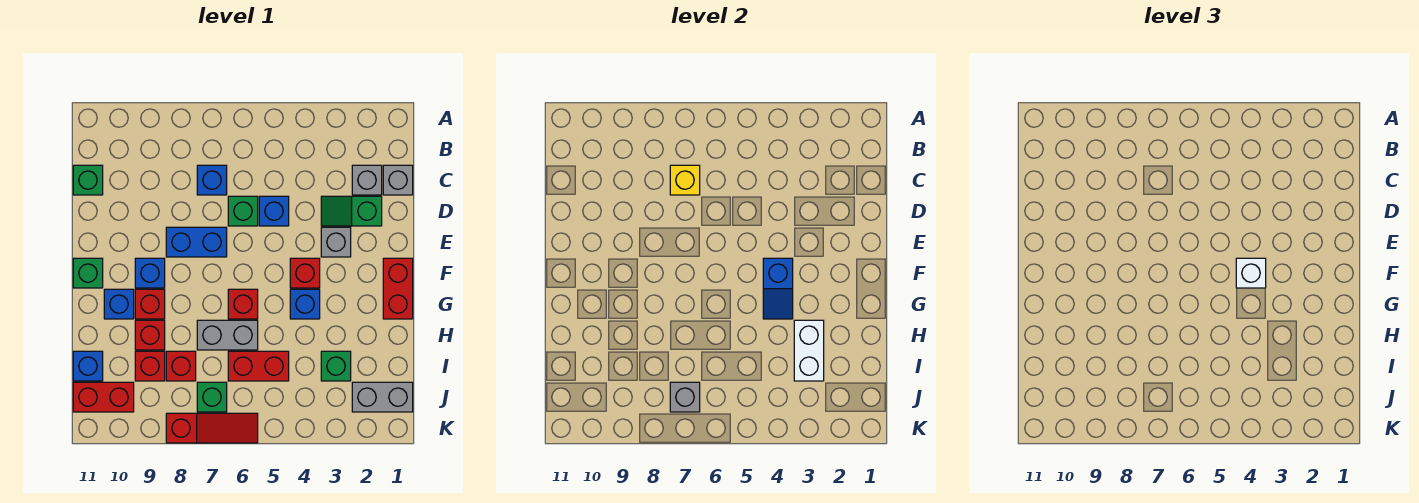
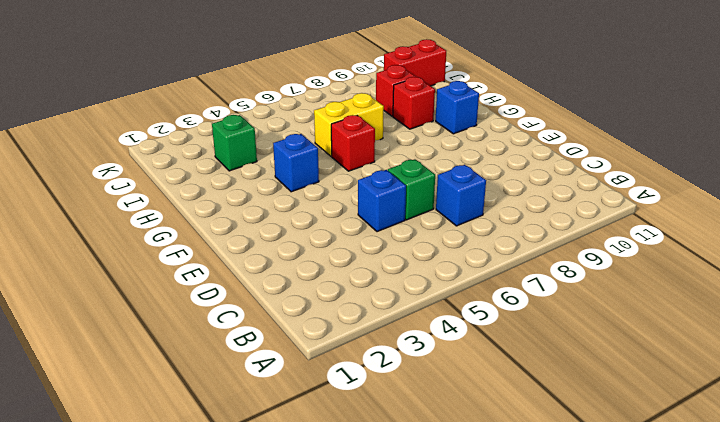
yellow 1x2 brick [314,93,384,156] -> grey 1x2 brick [197,320,258,350]
none -> grey 1x1 brick [383,165,413,195]
none -> grey 1x1 brick [352,165,382,195]
none -> green 1x1 brick [73,165,103,195]
none -> green 1x2 slope [321,196,382,226]

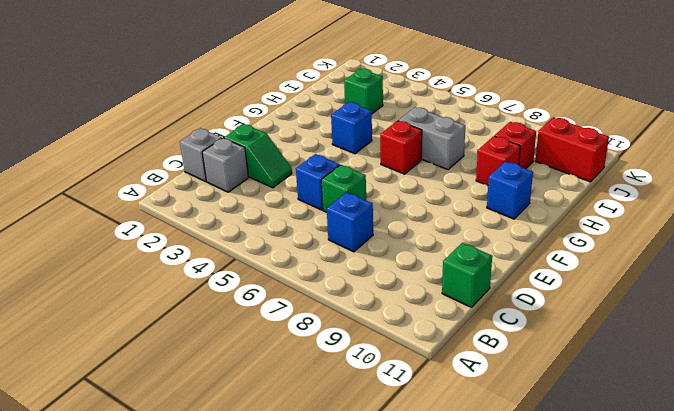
none -> grey 1x1 brick [321,227,351,257]
none -> blue 1x2 brick [166,227,227,257]
none -> red 1x2 brick [383,258,413,319]
none -> red 1x1 brick [290,258,320,288]

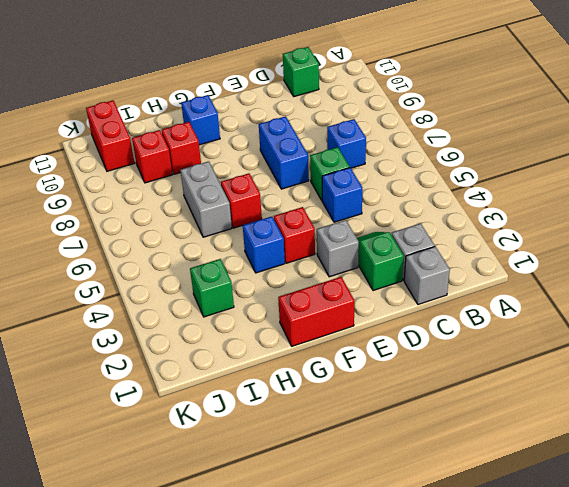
none -> blue 1x1 brick [135,258,165,288]
none -> green 1x1 brick [73,258,103,288]
none -> red 1x1 brick [135,289,165,319]
none -> red 1x2 brick [228,351,289,381]

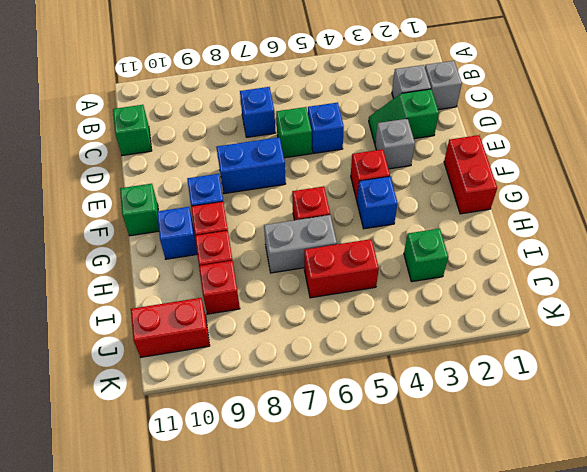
none -> red 1x1 brick [166,351,196,381]
none -> blue 1x1 brick [73,351,103,381]
none -> grey 1x2 brick [352,382,413,412]
none -> green 1x1 brick [197,382,227,412]

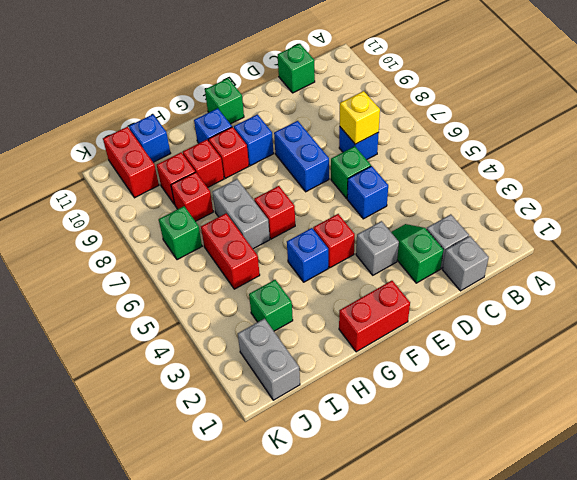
none -> red 1x3 slope [166,413,258,443]
none -> blue 1x2 slope [763,258,793,319]
none -> white 1x2 brick [794,320,824,381]
none -> grey 1x1 brick [670,382,700,412]

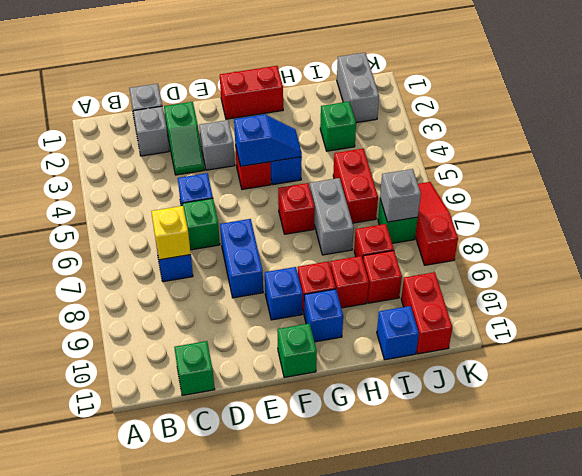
none -> white 1x2 brick [794,320,824,381]
none -> white 1x1 brick [1236,258,1266,288]

